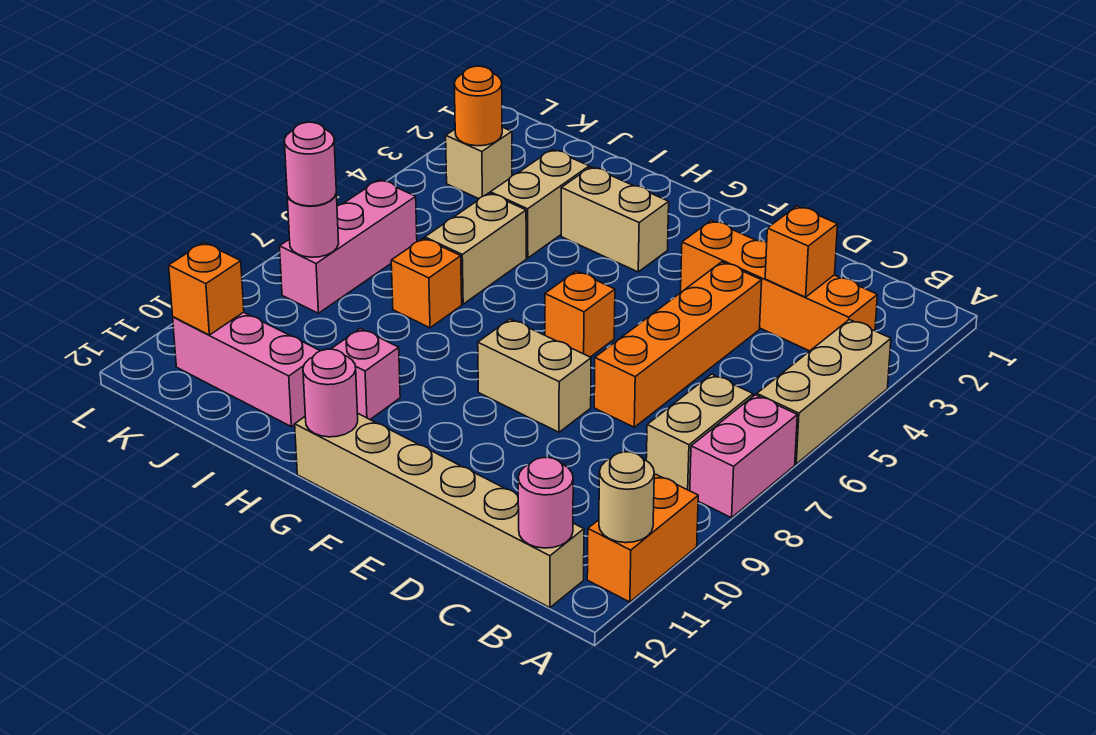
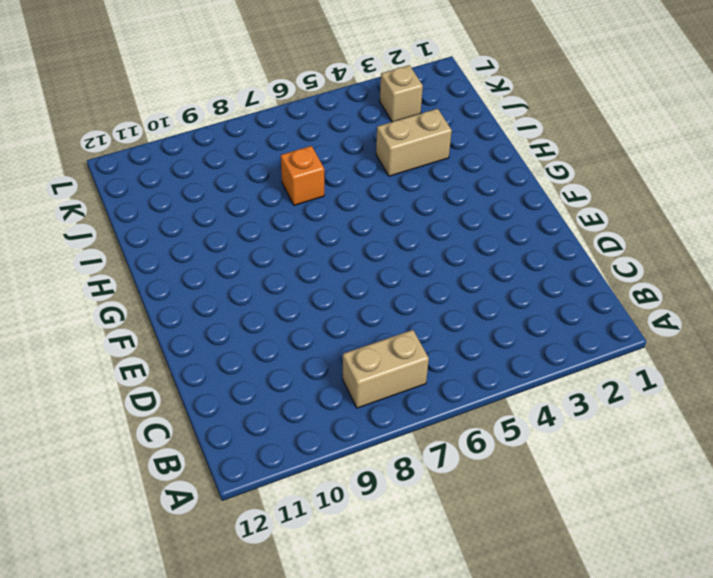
none -> tan 1x3 brick [757,320,891,464]
none -> pink 1x2 brick [690,395,797,518]
none -> orange 1x2 brick [587,474,698,602]

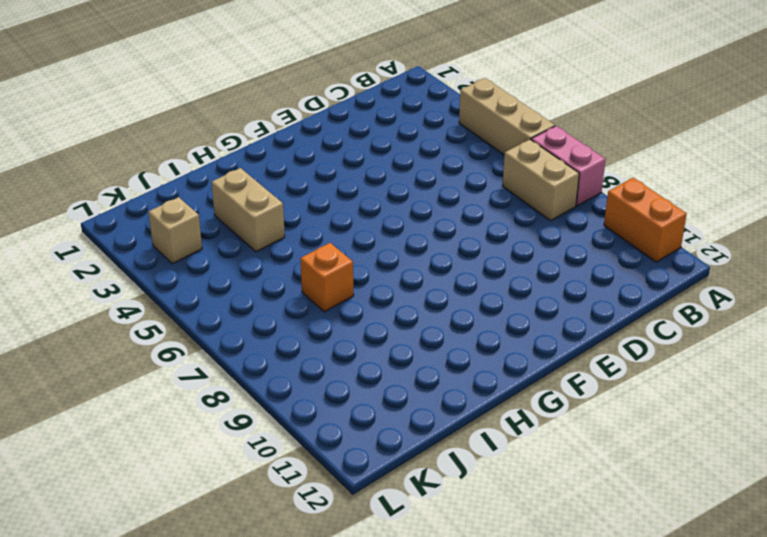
none -> orange 1x4 brick [681,220,877,351]
none -> tan 1x6 brick [295,413,584,608]
none -> orange 1x4 brick [594,262,762,427]

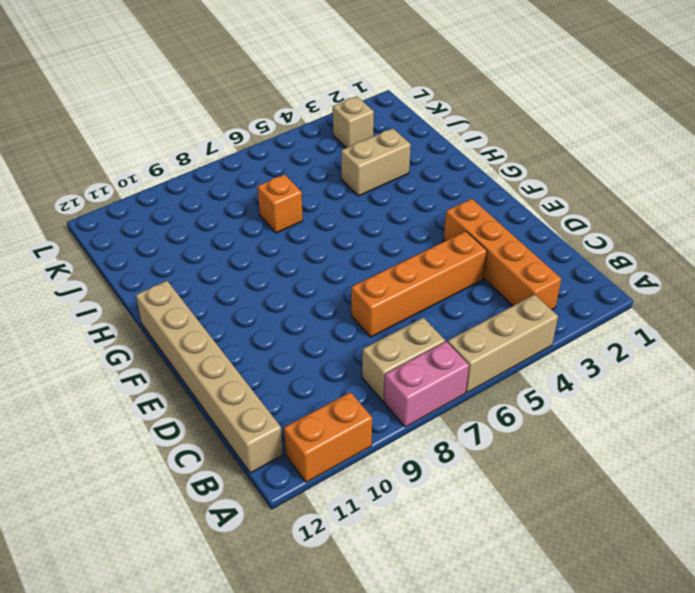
none -> tan 1x2 brick [478,319,591,432]
none -> orange 1x1 brick [545,271,615,357]
none -> tan 1x2 brick [561,167,669,272]

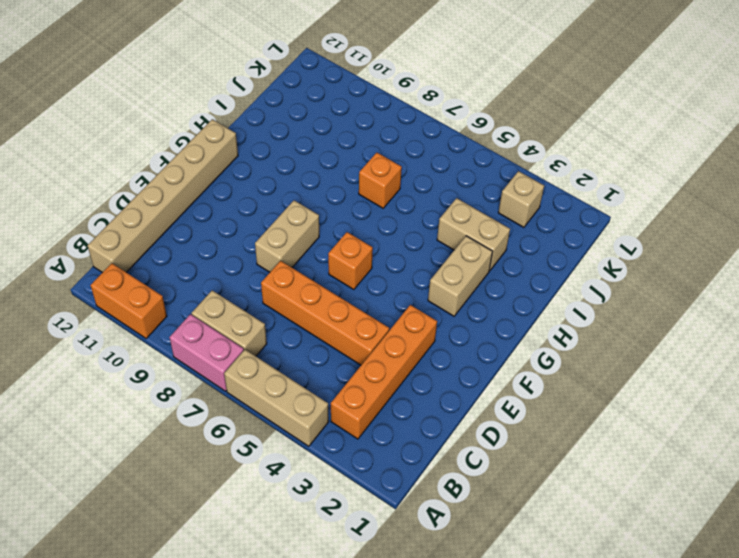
none -> pink 1x1 brick [332,328,400,419]
none -> tan 1x2 brick [425,193,526,304]
none -> pink 1x3 brick [173,312,320,427]

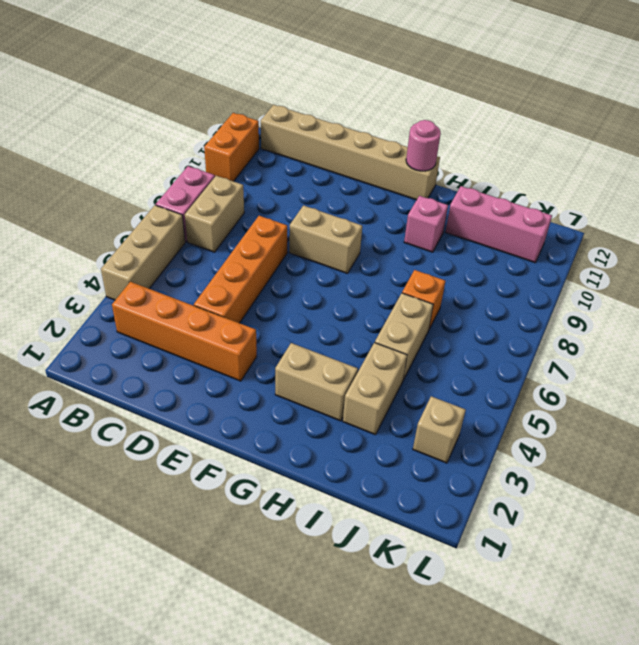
none -> orange 1x1 brick [545,271,615,357]
none -> pink 1x3 brick [280,180,417,313]
none -> tan 1x1 round brick [599,452,654,543]

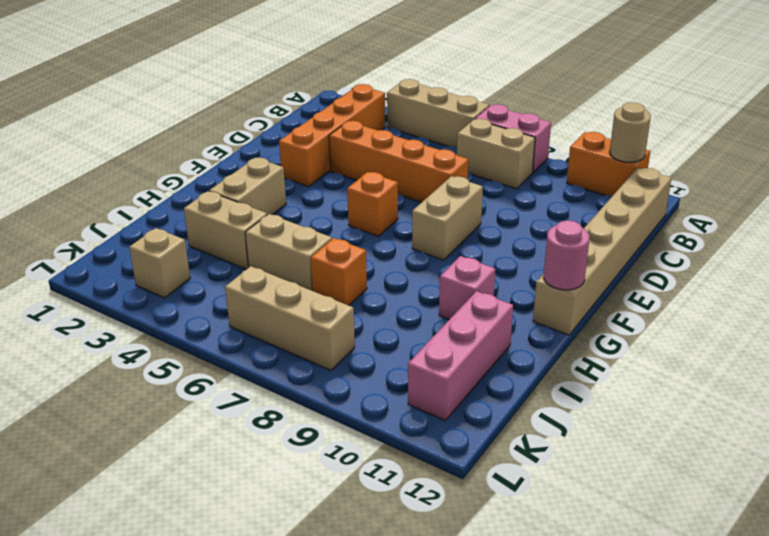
tan 1x3 brick [225,266,355,370] -> pink 1x3 brick [280,180,417,313]
none -> pink 1x1 round brick [518,457,573,548]
none -> orange 1x1 brick [765,206,838,297]
none -> orange 1x1 round brick [454,66,502,146]

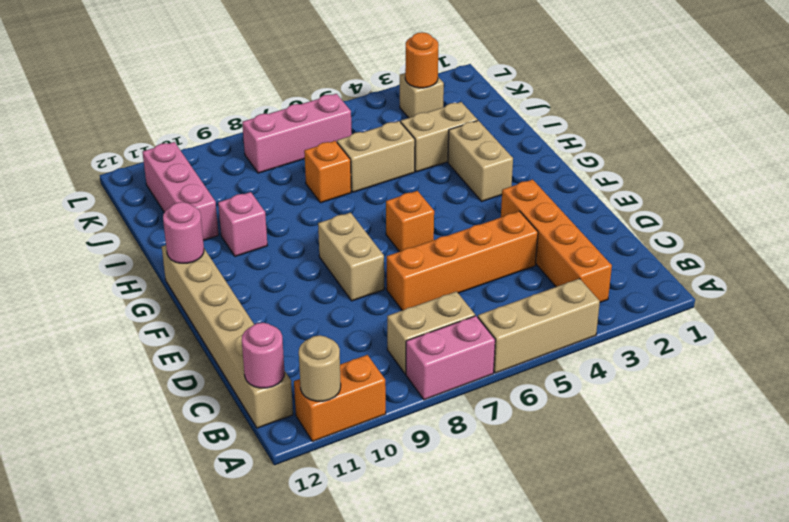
none -> orange 1x1 brick [765,206,838,297]
none -> pink 1x1 round brick [287,194,339,257]
none -> orange 1x1 brick [169,242,244,335]

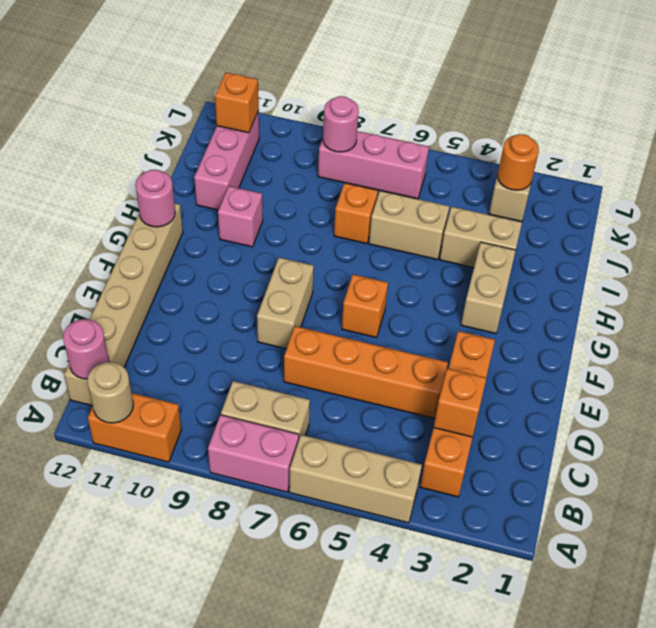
none -> pink 1x1 round brick [284,122,336,206]

